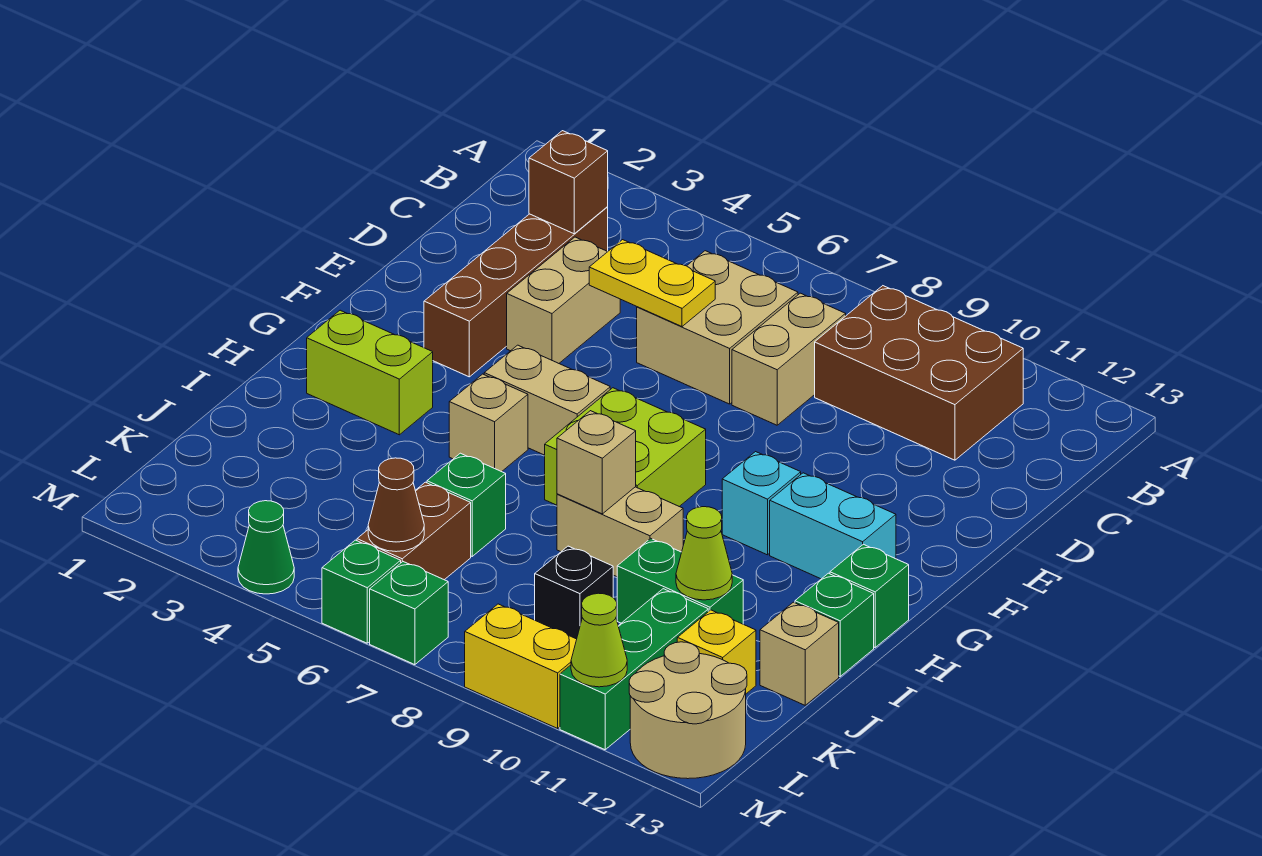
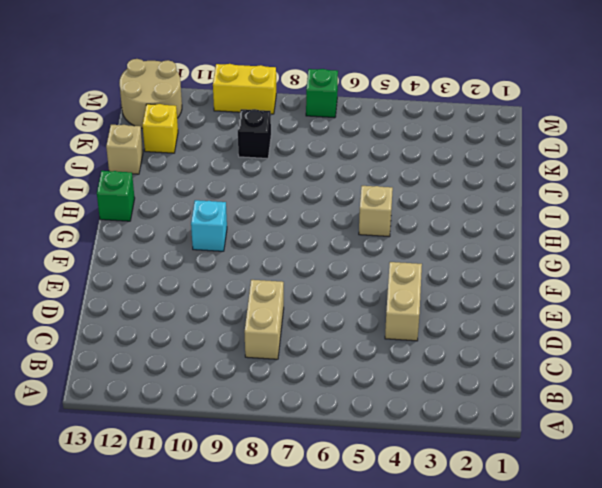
none -> brown 2x3 brick [815,286,1023,460]
none -> brown 1x4 brick [424,207,608,377]
none -> tan 2x2 brick [637,251,798,404]
none -> tan 1x2 brick [484,345,610,455]

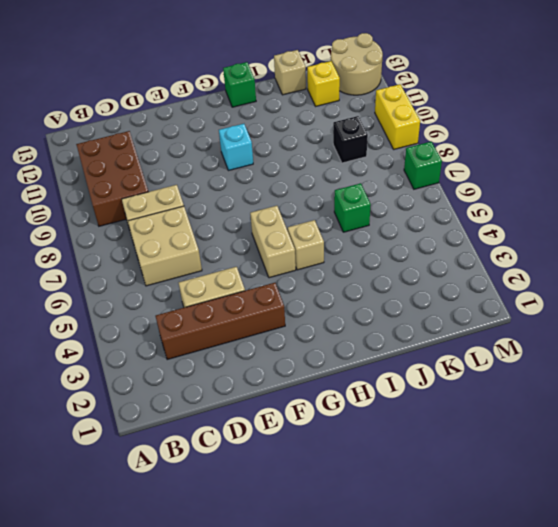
none -> lime 2x2 brick [545,388,706,507]
none -> cyan 1x2 brick [770,473,896,579]
none -> lime 1x2 brick [307,310,433,435]
none -> tan 1x2 brick [557,487,683,577]

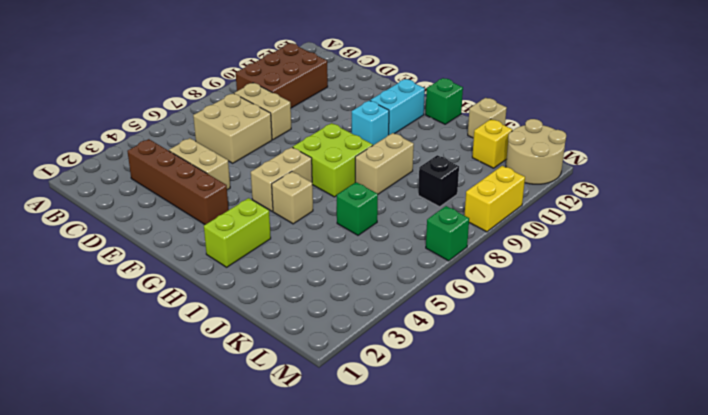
none -> green 1x1 brick [795,573,874,676]
none -> green 1x2 brick [617,538,743,624]
none -> brown 1x2 brick [357,482,471,580]
none -> green 1x3 brick [560,589,708,750]

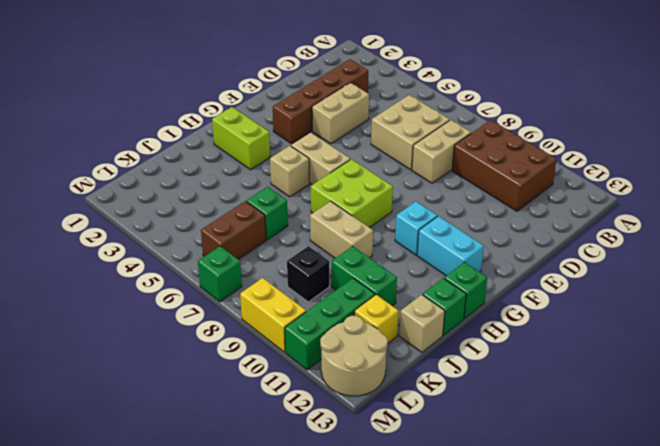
none -> green 1x1 cone [238,501,294,594]
none -> green 1x1 brick [322,540,401,643]
none -> brown 1x1 brick [529,131,608,234]
none -> yellow 1x2 plate [589,240,715,326]

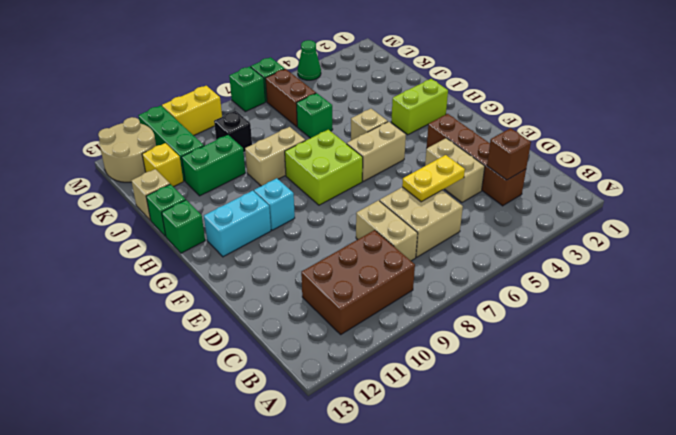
none -> tan 1x1 brick [557,411,636,514]
none -> lime 1x1 cone [676,507,732,600]
none -> brown 1x1 cone [368,458,424,552]
none -> lime 1x1 cone [571,593,627,687]

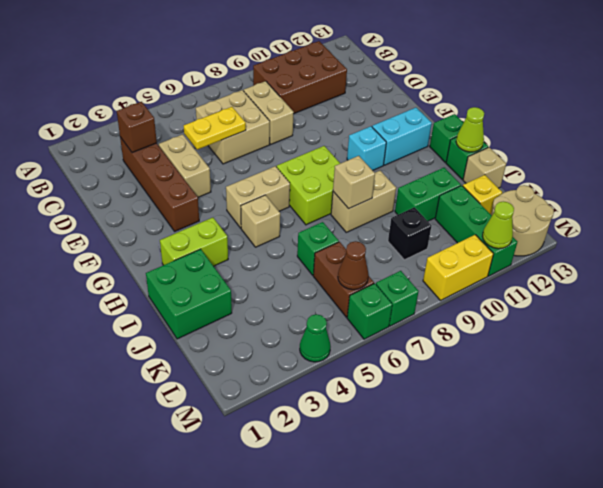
green 2x2 brick [146,249,232,339] -> none
lime 1x1 cone [456,107,484,152] -> lime 1x1 cone moved to [676,507,732,600]

